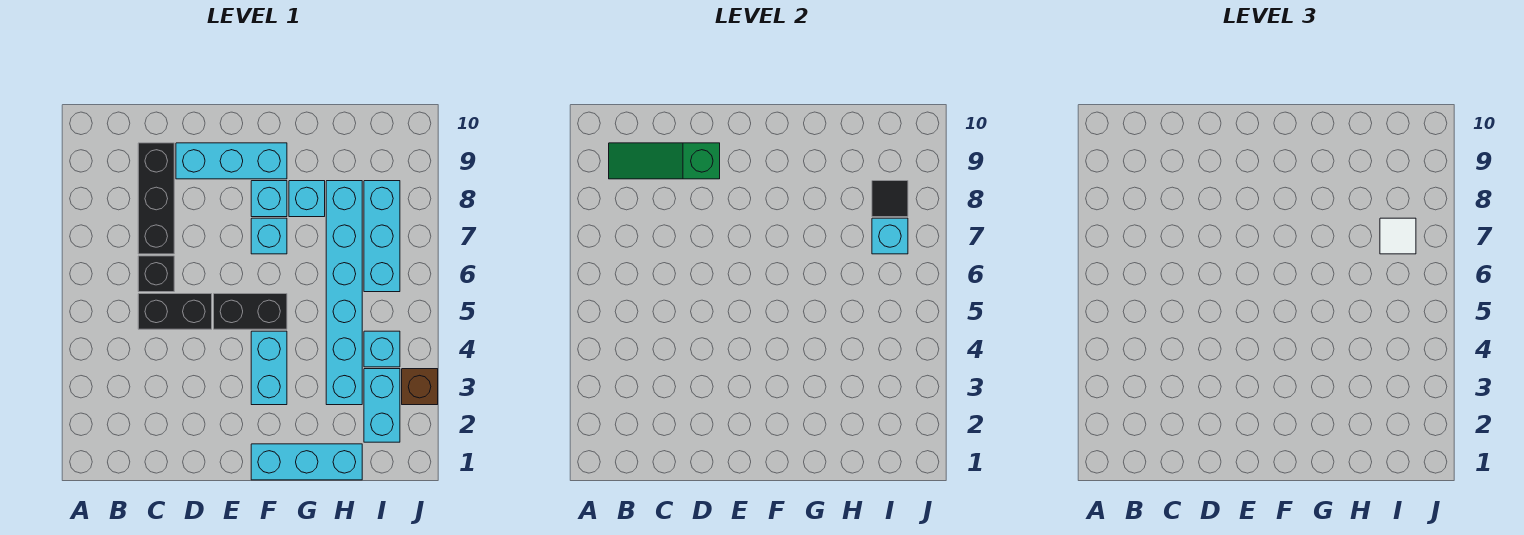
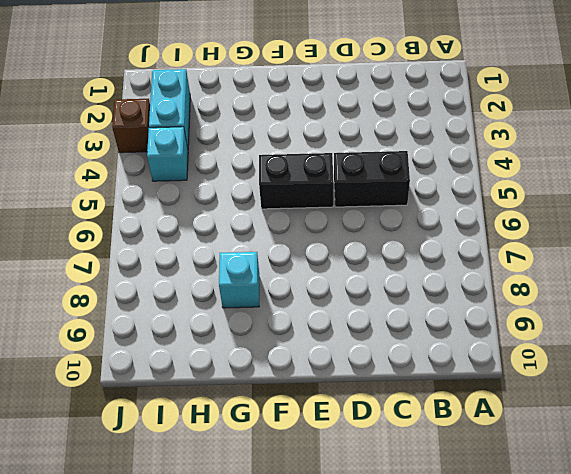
none -> black 1x1 brick [138,256,174,292]
none -> black 1x3 brick [138,143,174,254]
none -> cyan 1x3 brick [176,143,287,179]

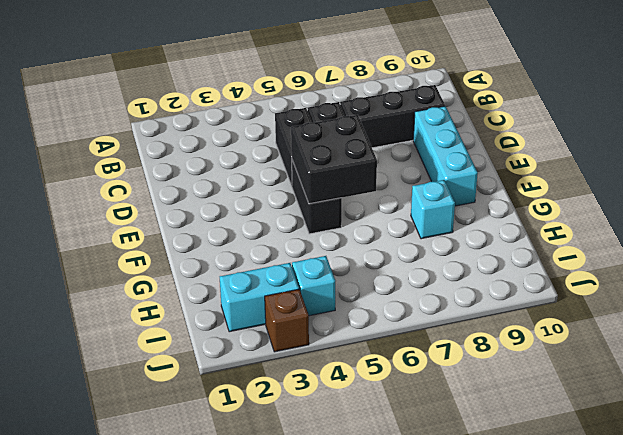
black 2x2 brick [291,115,377,204] -> none
none -> cyan 1x3 brick [251,444,362,480]
none -> cyan 1x2 brick [251,331,287,405]
none -> cyan 1x1 brick [251,218,287,254]

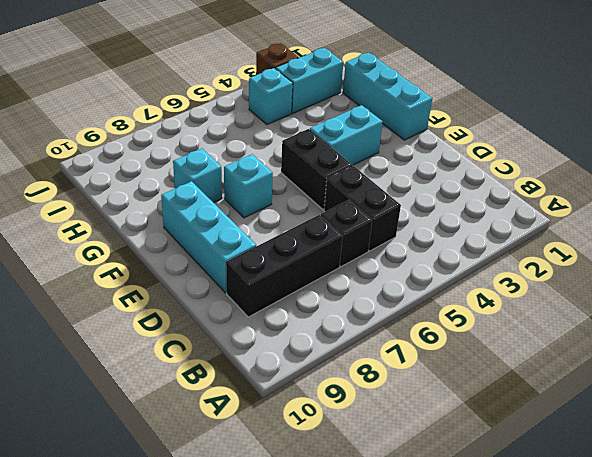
none -> cyan 1x1 brick [251,181,287,217]
none -> cyan 1x6 brick [326,181,362,405]
none -> cyan 1x3 brick [364,181,400,292]

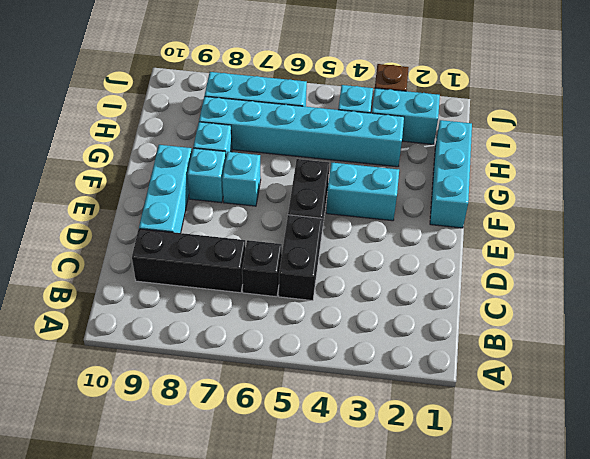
none -> green 1x3 slope [609,143,720,179]
none -> cyan 1x1 brick [872,218,908,254]
none -> black 1x1 tile [872,181,908,217]

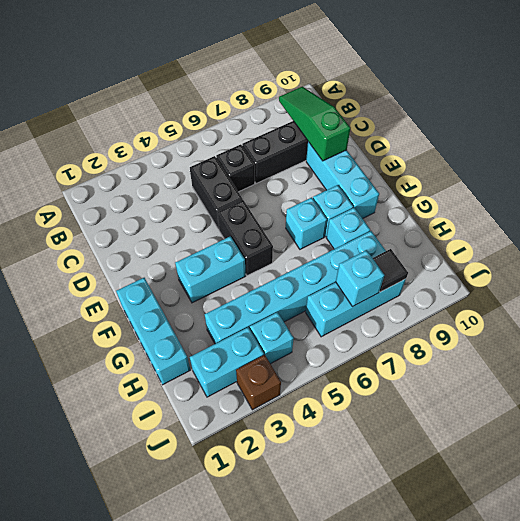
none -> white 1x1 tile [1380,218,1416,254]

